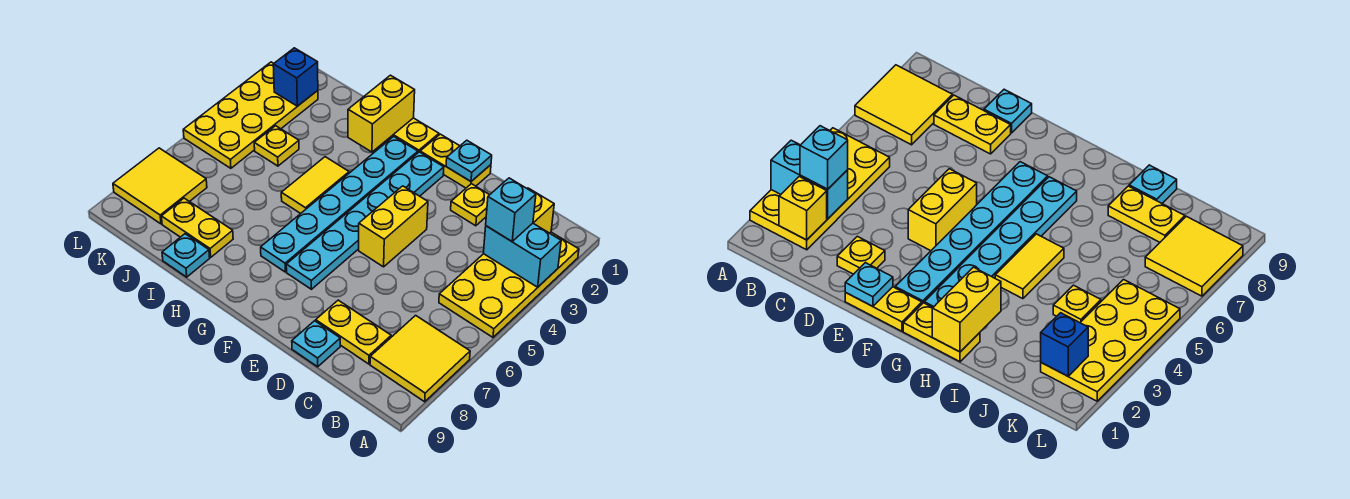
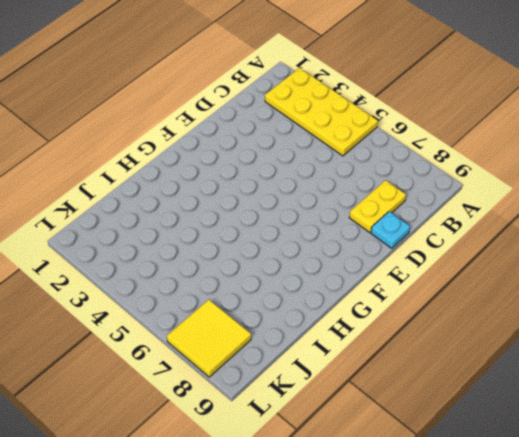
none -> yellow 2x2 tile [370,315,470,402]
none -> yellow 1x1 plate [451,184,489,226]
none -> yellow 1x2 plate [420,134,491,188]

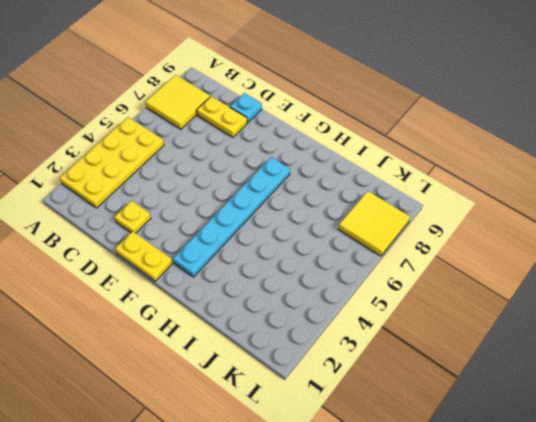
none -> yellow 1x2 brick [359,186,428,267]
none -> cyan 1x6 plate [286,152,444,289]
none -> yellow 1x2 plate [387,118,439,152]

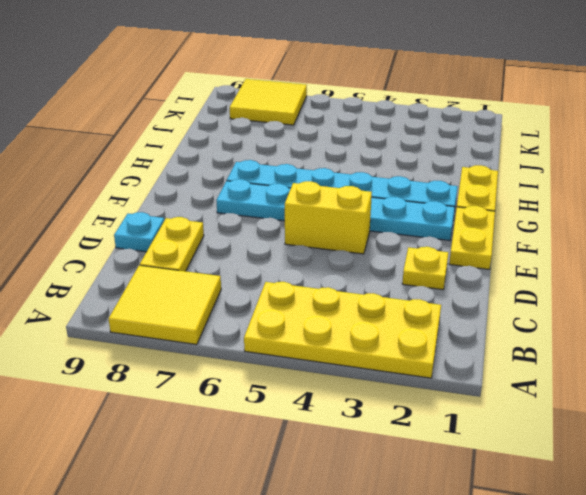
none -> yellow 1x2 tile [281,157,349,214]
none -> yellow 1x2 plate [161,198,233,257]
none -> cyan 1x1 plate [162,234,210,277]

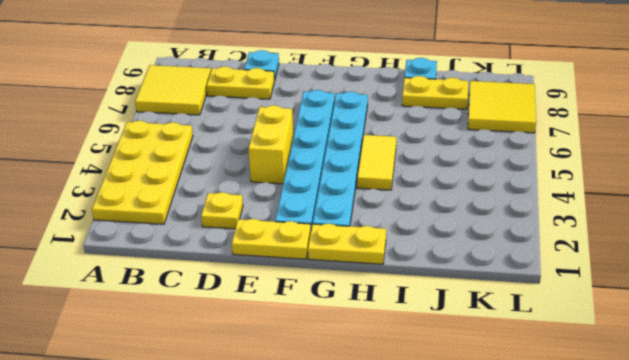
none -> yellow 1x1 plate [254,126,299,166]
none -> yellow 2x4 plate [183,62,318,168]
none -> cyan 1x2 brick [483,223,561,287]

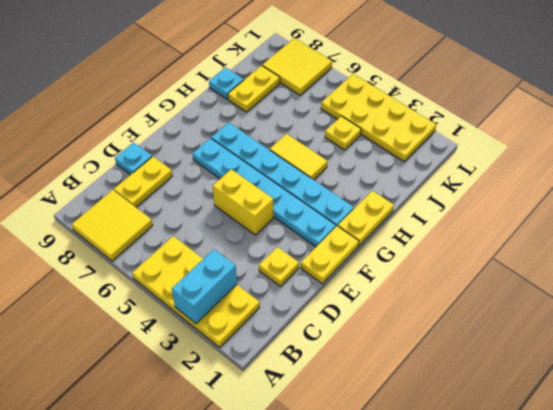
none -> yellow 1x1 brick [527,188,554,233]
none -> cyan 1x1 plate [446,140,492,181]
none -> yellow 1x2 brick [348,75,415,152]

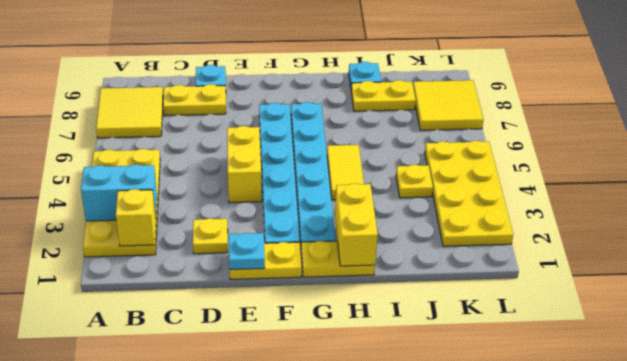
none -> blue 1x1 brick [273,48,318,106]
none -> cyan 1x1 brick [486,178,536,241]

